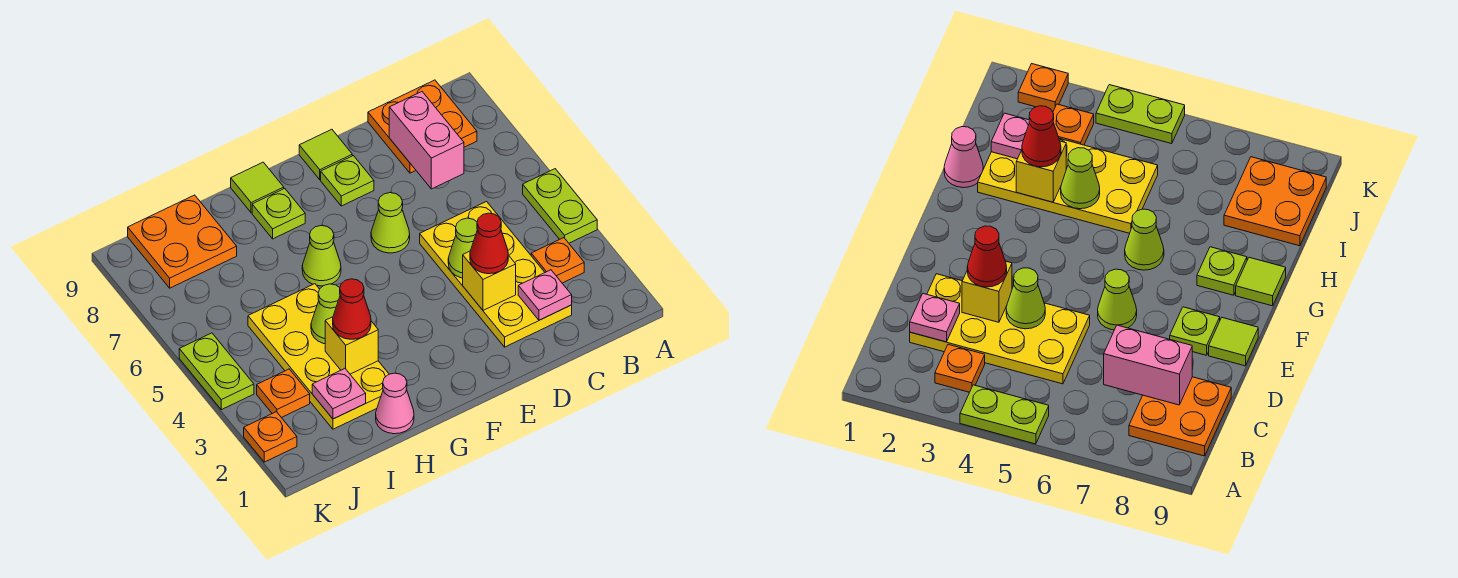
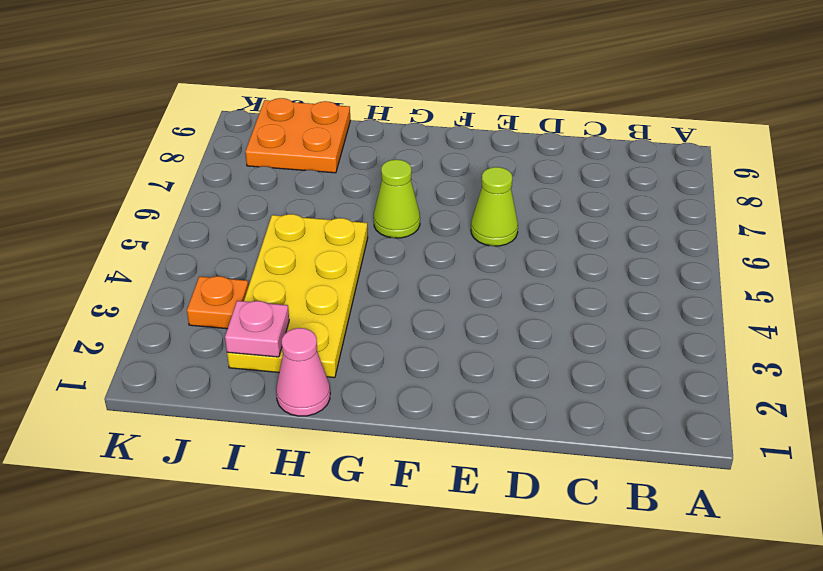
none -> lime 1x2 plate [523,169,597,243]
none -> orange 1x1 plate [531,238,584,283]
none -> orange 2x2 plate [368,80,477,173]

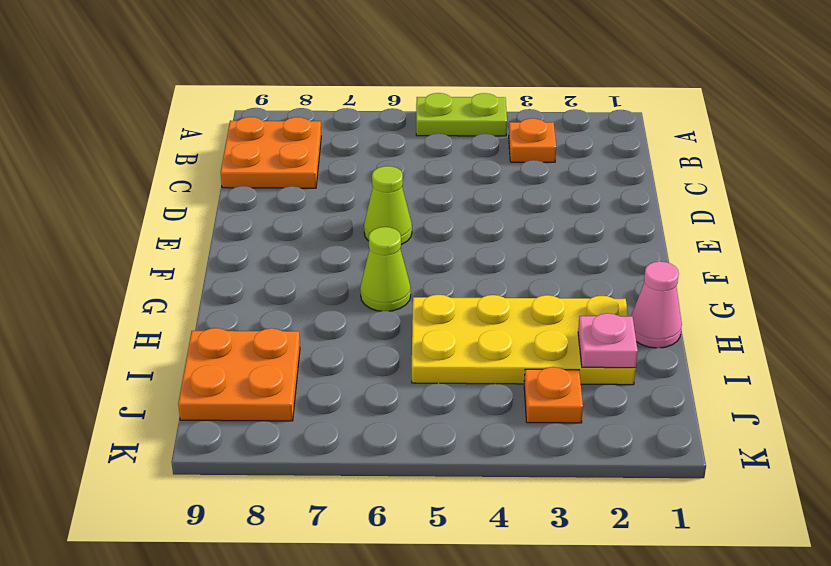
none -> yellow 2x4 plate [420,202,572,347]
none -> lime 1x1 plate [321,156,374,206]
none -> lime 1x1 tile [299,129,352,180]

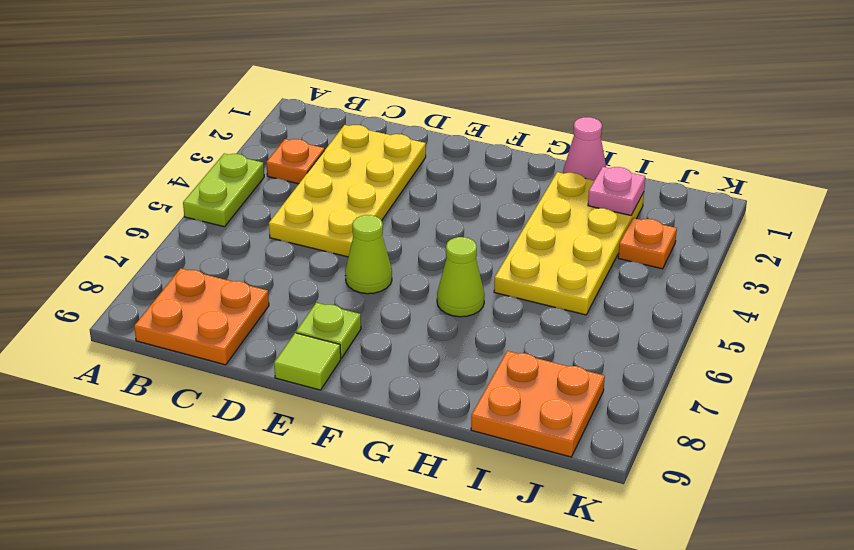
none -> lime 1x1 plate [252,189,305,239]
none -> lime 1x1 tile [231,162,284,213]
none -> orange 1x1 plate [244,412,297,462]

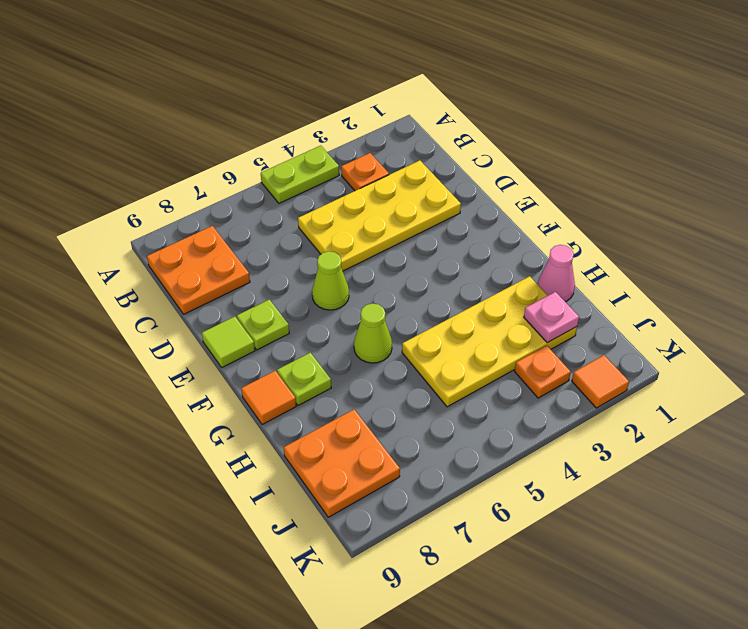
orange 1x1 tile [241,371,296,425] -> lime 1x1 tile [231,162,284,213]
orange 1x1 tile [572,355,629,408] -> orange 1x1 plate [244,412,297,462]
none -> lime 1x2 plate [179,333,254,410]
none -> pink 1x1 plate [518,270,572,320]
none -> pink 1x2 brick [389,92,464,189]

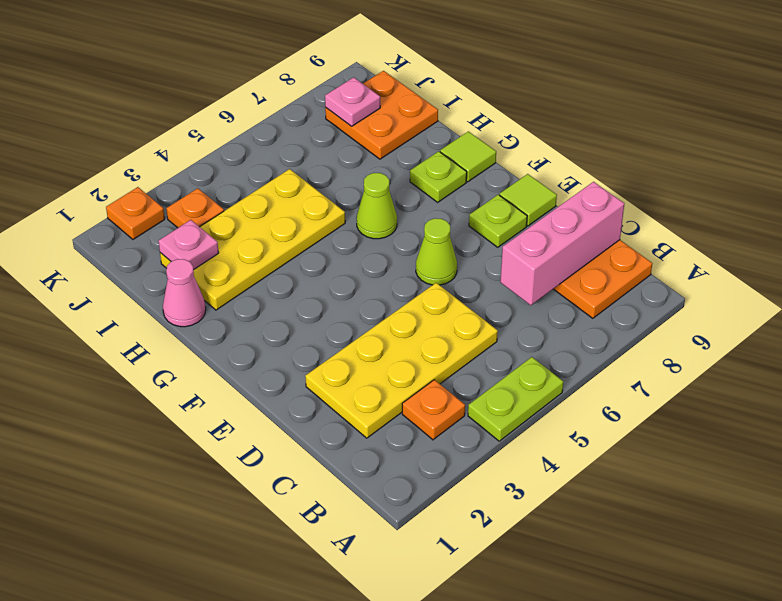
pink 1x3 brick [500,182,624,305] -> pink 1x2 brick [389,92,464,189]
pink 1x1 plate [325,77,380,126] -> pink 1x1 plate moved to [518,270,572,320]
none -> lime 1x2 plate [179,333,254,410]
none -> yellow 1x1 brick [463,251,516,310]
none -> lime 1x1 cone [448,218,477,278]

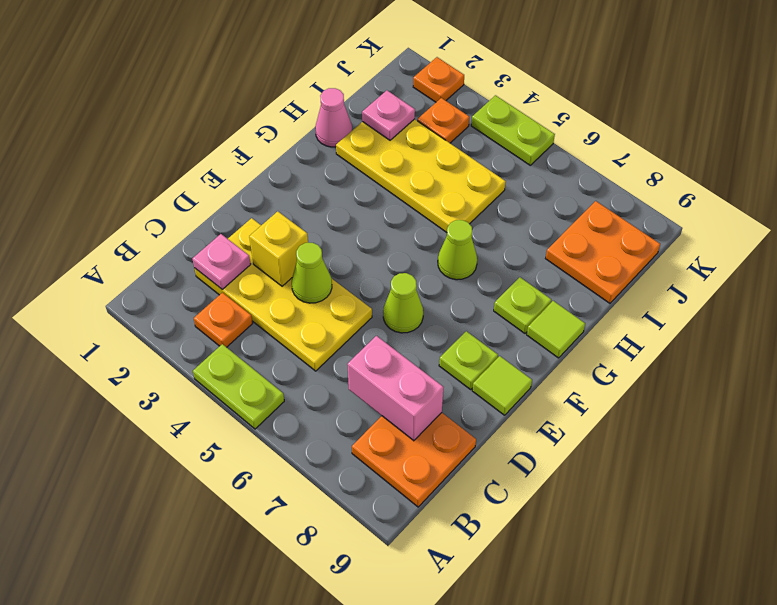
none -> yellow 1x1 brick [325,317,378,374]
none -> lime 1x1 cone [311,284,340,344]
none -> red 1x1 cone [470,213,508,274]

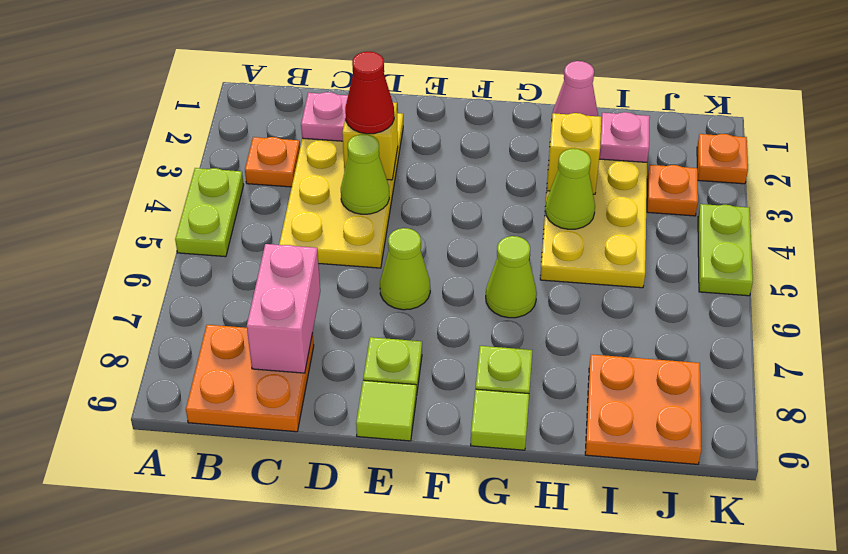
none -> red 1x1 cone [333,279,371,339]

